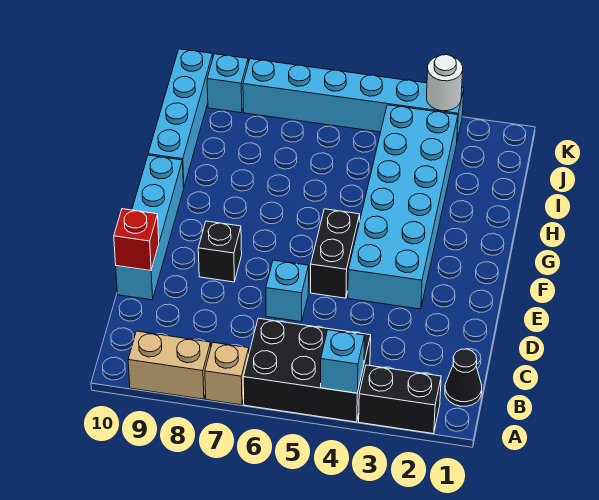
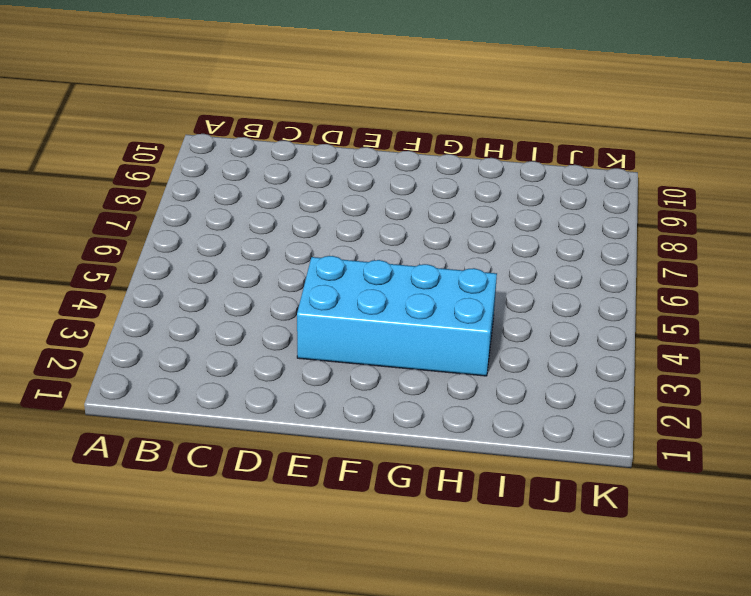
cyan 2x4 brick [297,256,497,376] -> cyan 2x6 brick [348,105,458,309]
none -> black 1x2 brick [359,365,441,434]
none -> black 2x3 brick [243,318,371,422]
none -> tan 1x1 brick [205,343,249,405]

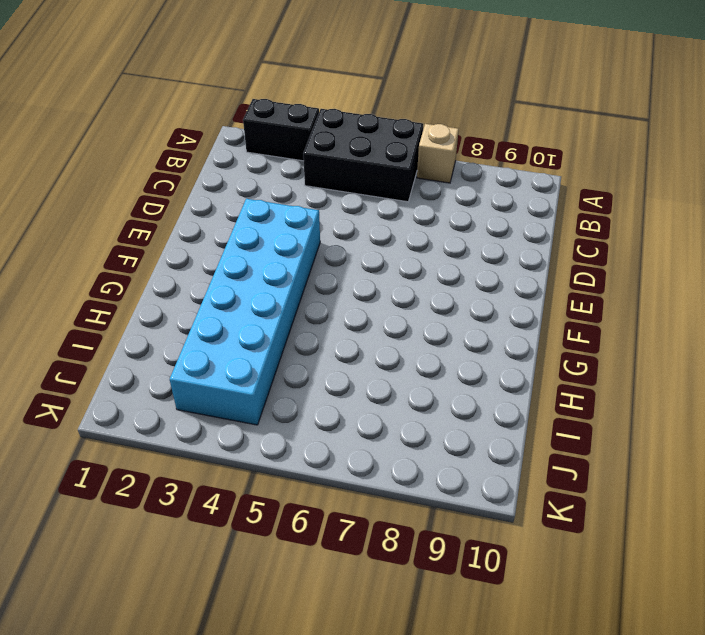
none -> tan 1x2 brick [128,331,211,399]
none -> black 1x1 cone [445,349,482,406]
none -> cyan 1x1 brick [266,260,309,322]

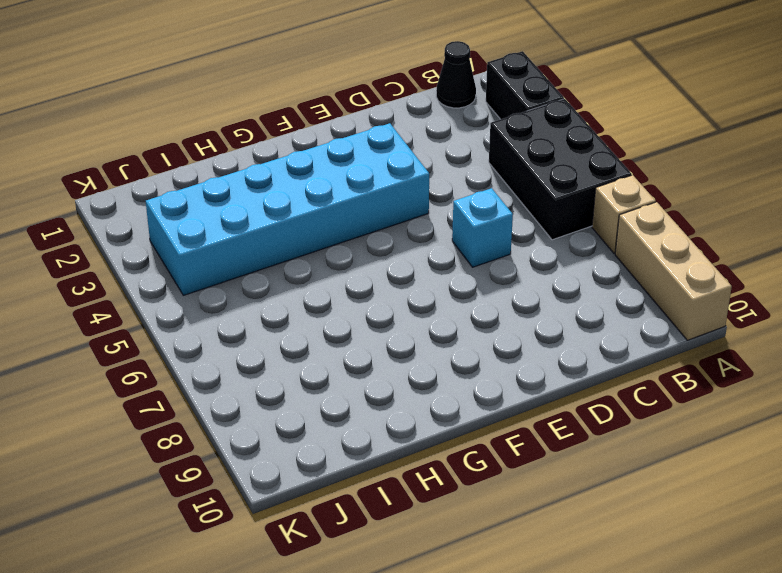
tan 1x3 brick [615,202,732,340] -> tan 1x2 brick [128,331,211,399]
none -> cyan 1x4 brick [116,155,184,300]
none -> black 1x2 brick [311,209,360,298]
none -> black 1x1 brick [198,221,242,282]

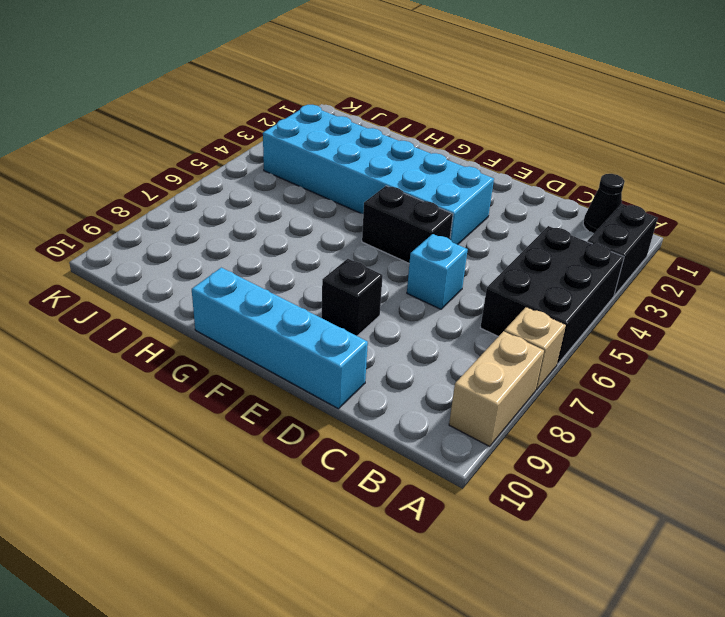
none -> cyan 1x4 brick [148,49,213,187]
none -> cyan 1x6 brick [243,59,464,140]
none -> cyan 1x1 brick [207,54,248,113]

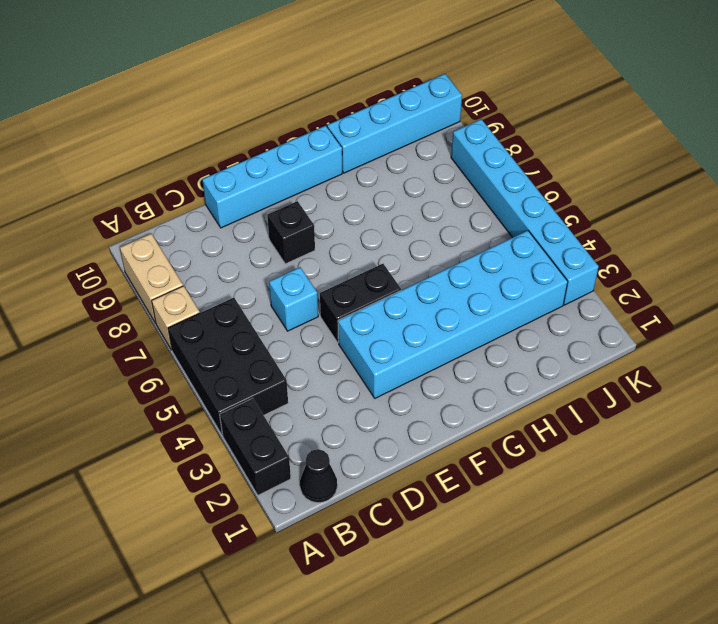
none -> cyan 1x1 brick [207,54,248,113]
none -> cyan 1x1 brick [321,330,365,393]
none -> red 1x1 brick [114,209,159,271]

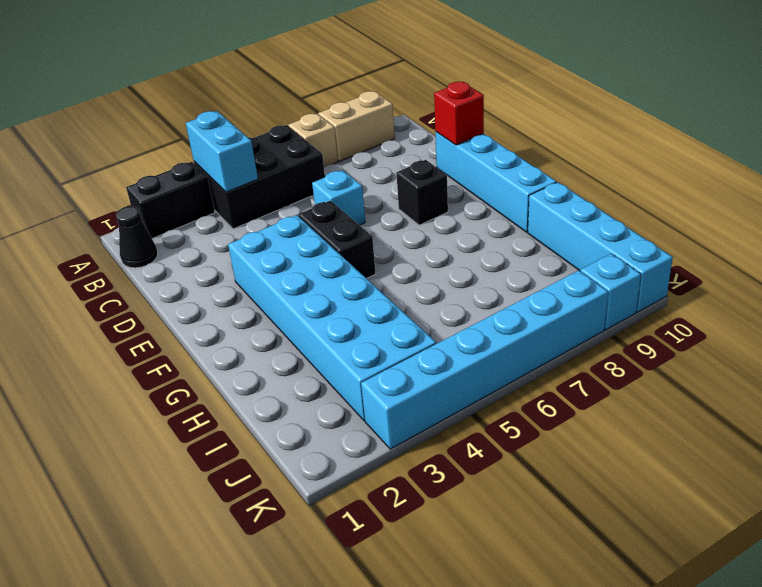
cyan 1x2 brick [186,111,258,192] -> cyan 1x1 brick [321,330,365,393]
none -> white 1x1 round brick [427,55,463,111]

